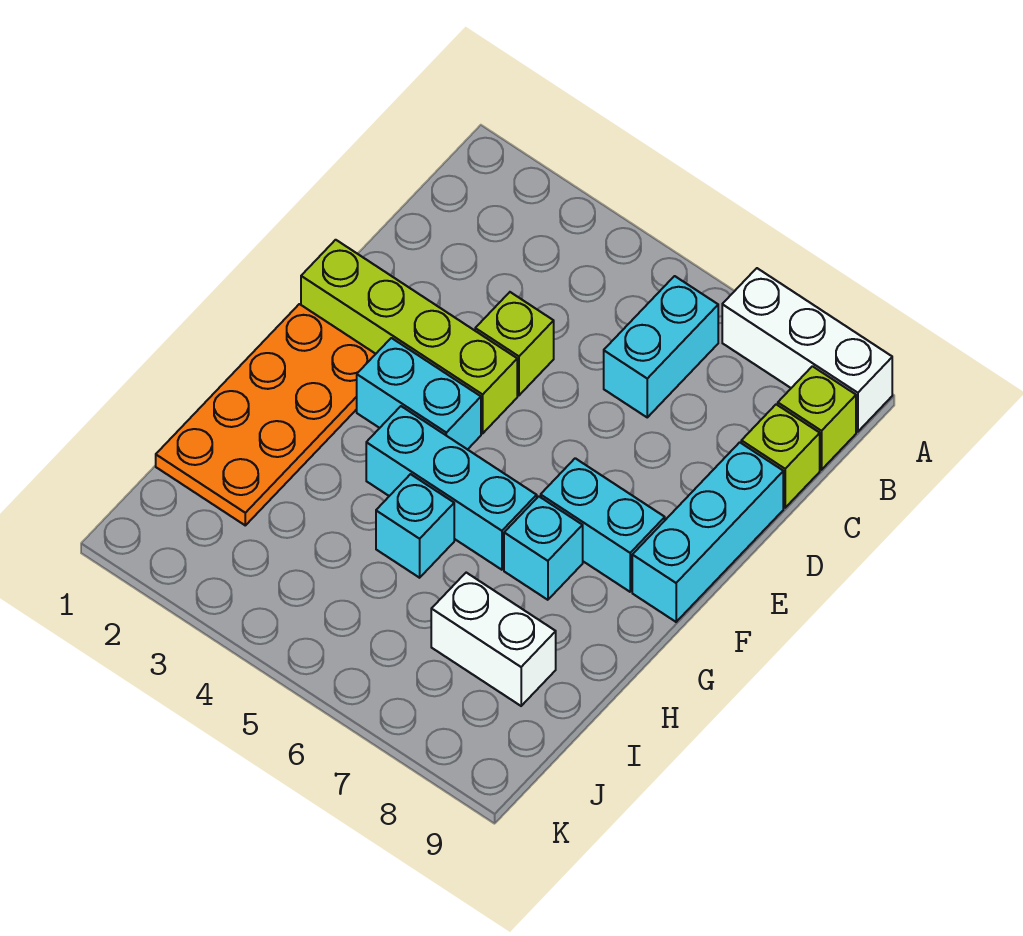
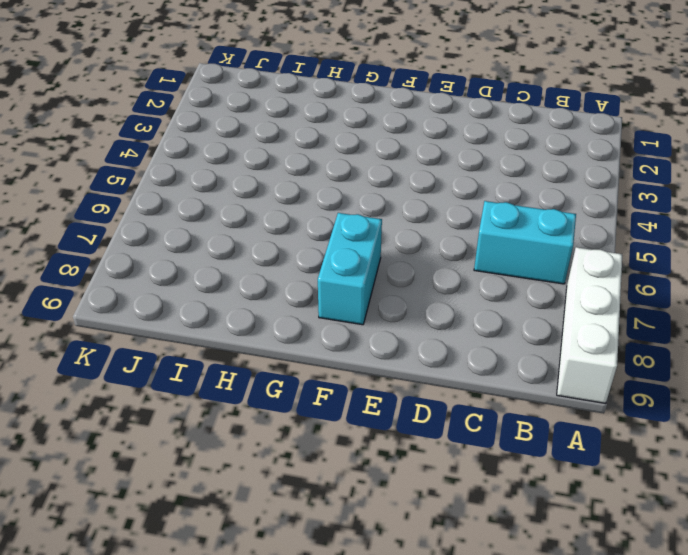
none -> lime 1x1 brick [778,366,856,470]
none -> lime 1x1 brick [741,404,820,508]
none -> lime 1x1 brick [475,292,554,395]

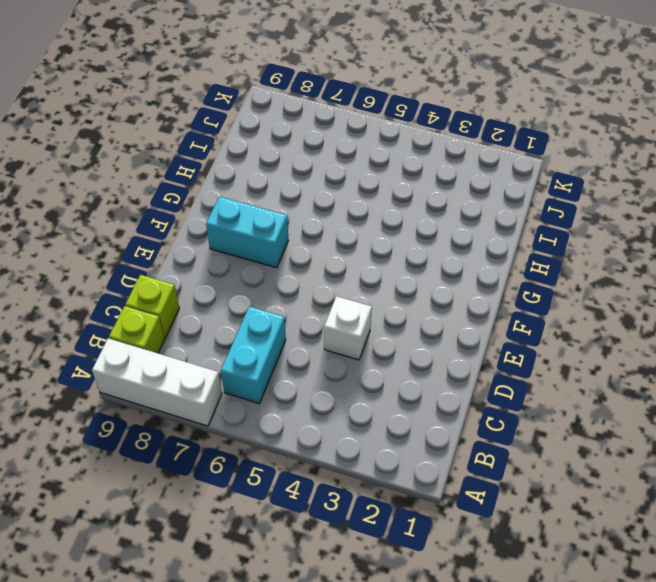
white 1x1 brick [324,296,372,360] -> lime 1x1 brick [475,292,554,395]
none -> cyan 1x3 brick [632,442,783,622]
none -> lime 1x4 brick [301,240,517,433]
none -> orange 2x4 plate [156,304,375,525]

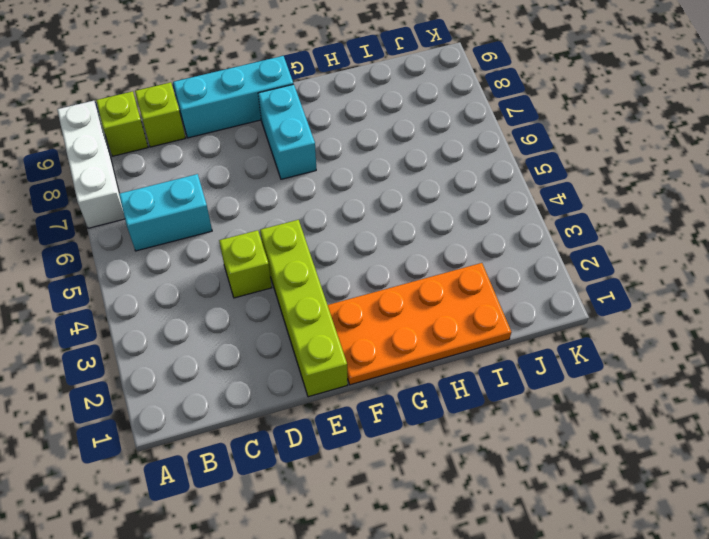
none -> cyan 1x2 brick [357,338,481,450]
none -> cyan 1x3 brick [366,406,537,570]
none -> cyan 1x1 brick [504,496,583,600]

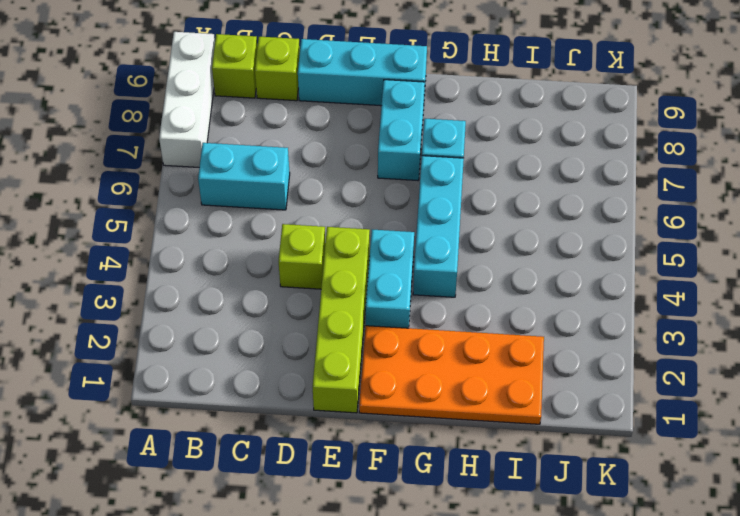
none -> cyan 1x1 brick [376,474,454,578]
none -> white 1x2 brick [431,573,556,706]

